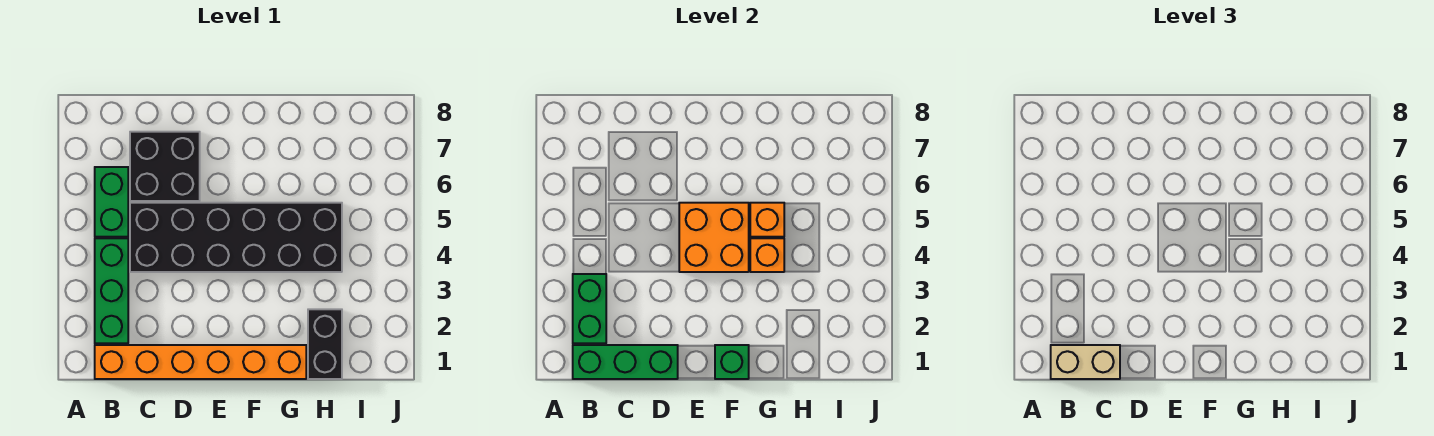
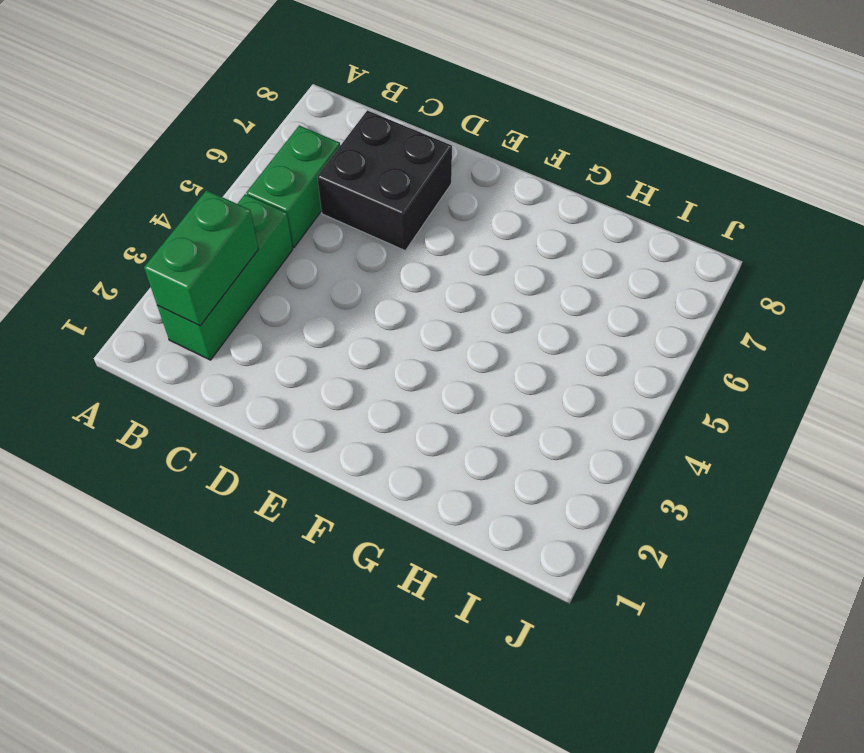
none -> orange 1x6 brick [95,345,306,379]
none -> black 2x6 brick [130,203,342,272]
none -> black 1x2 brick [308,309,342,379]

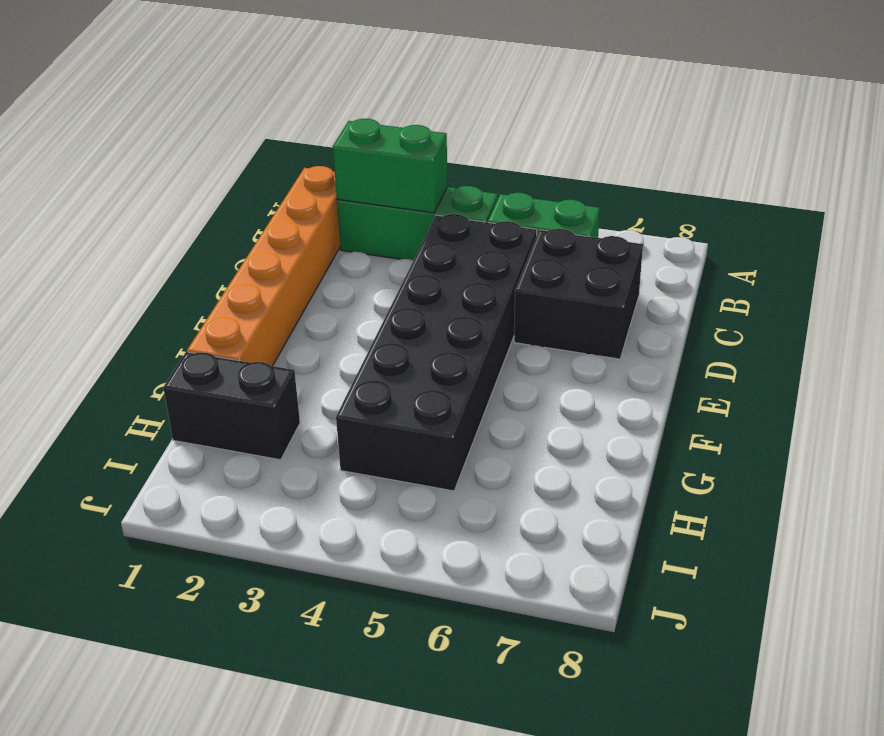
none -> green 1x3 brick [573,345,678,379]
none -> orange 2x2 brick [679,203,749,272]
none -> green 1x1 brick [715,345,749,379]

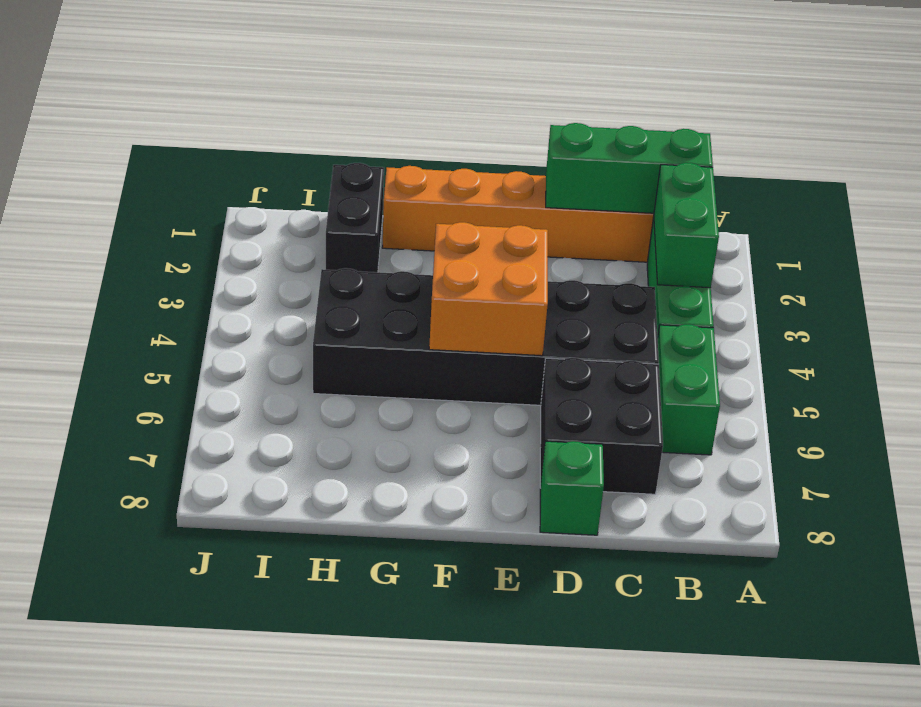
green 1x1 brick [540,441,604,535] -> green 1x1 brick moved to [715,345,749,379]
none -> orange 1x1 brick [750,238,784,272]
none -> orange 1x1 brick [750,203,784,237]
none -> tan 1x2 brick [1051,345,1120,379]

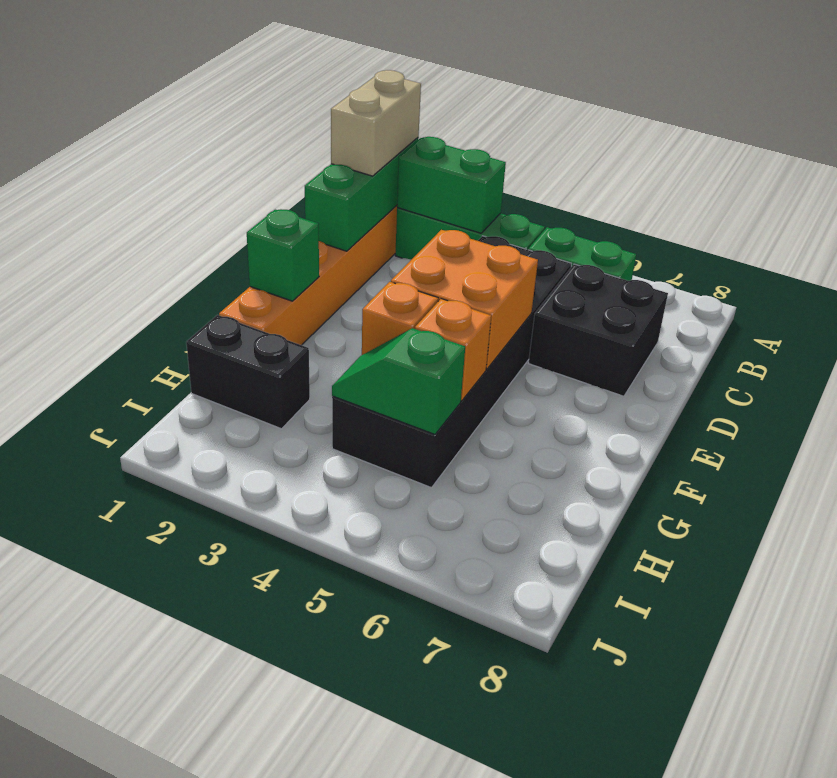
green 1x2 slope [332,328,465,434] -> none

